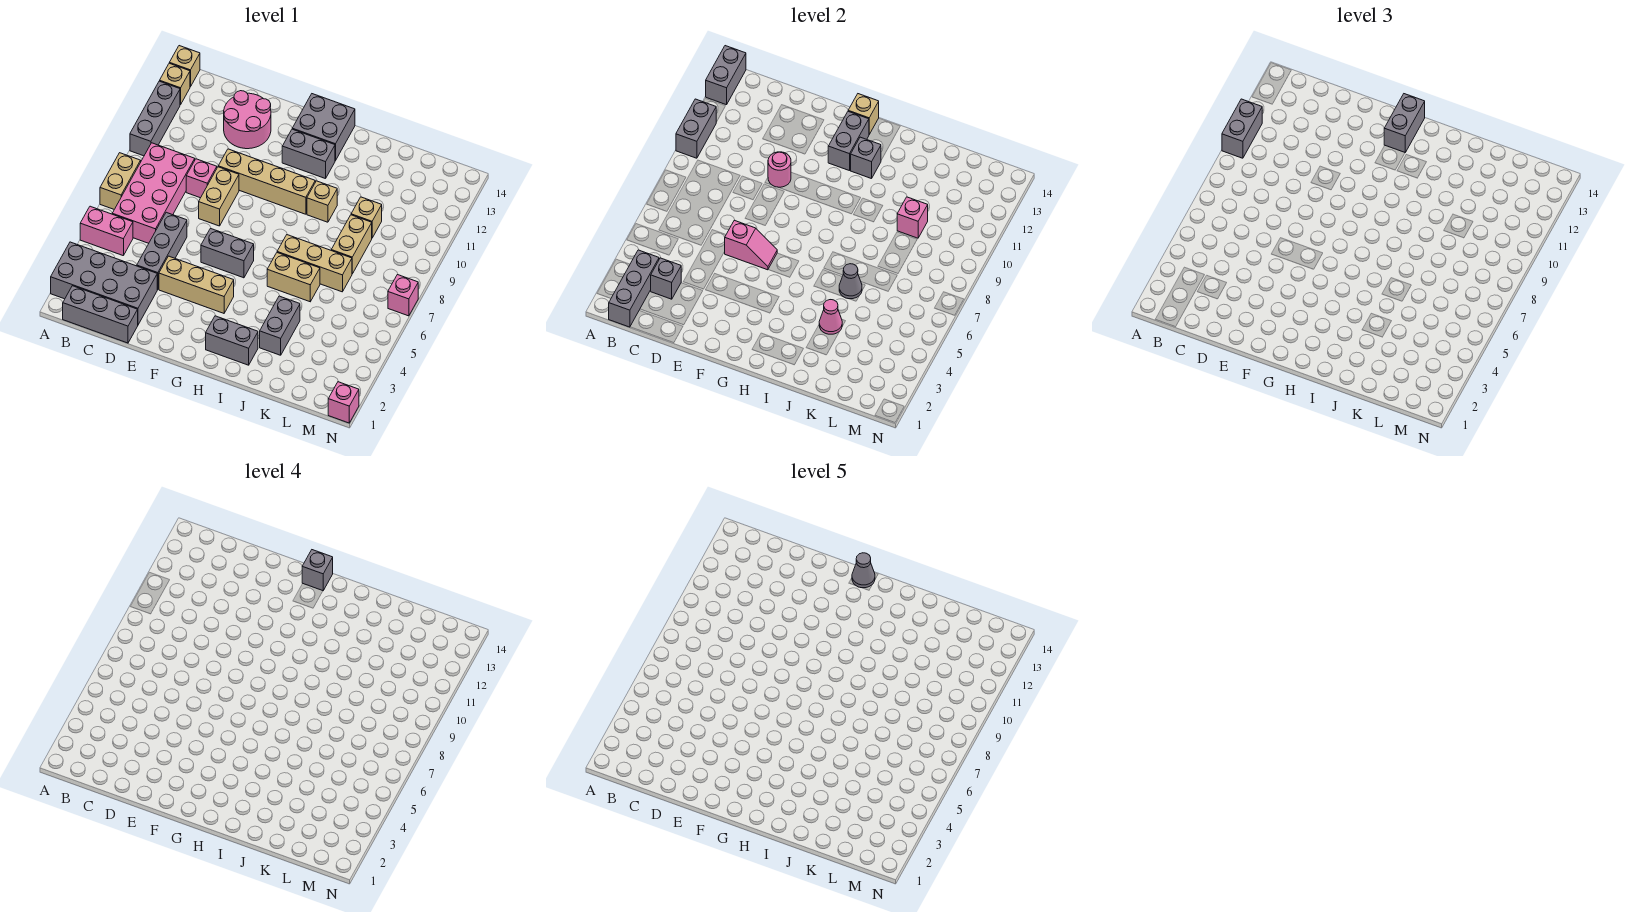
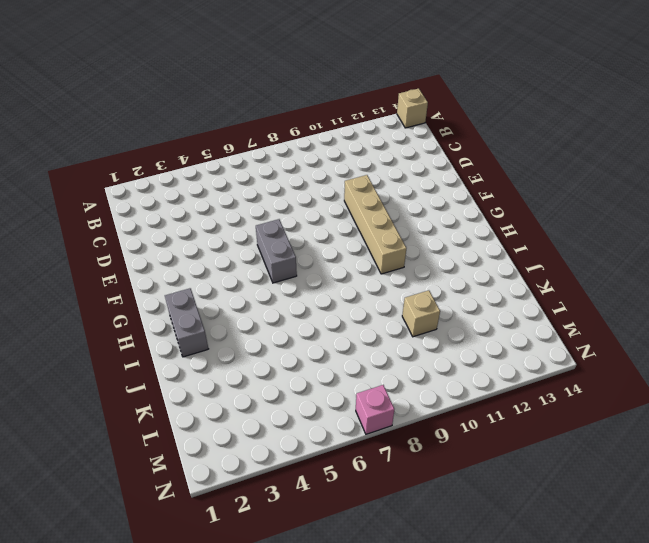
none -> grey 2x4 brick [51,242,157,325]
none -> pink 1x2 brick [80,206,133,256]
none -> tan 1x2 brick [100,153,141,209]
none -> grey 1x3 brick [130,81,180,156]

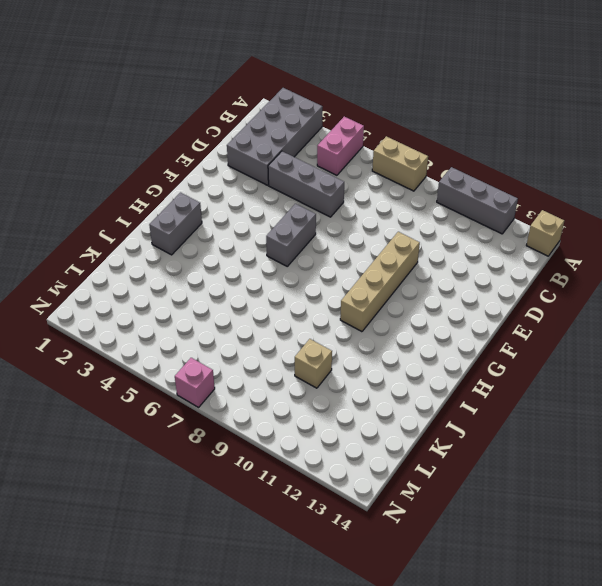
none -> tan 1x1 brick [160,63,190,105]
none -> grey 1x3 brick [63,286,138,343]
none -> pink 2x4 brick [112,143,195,243]
none -> pink 1x1 brick [186,159,217,198]

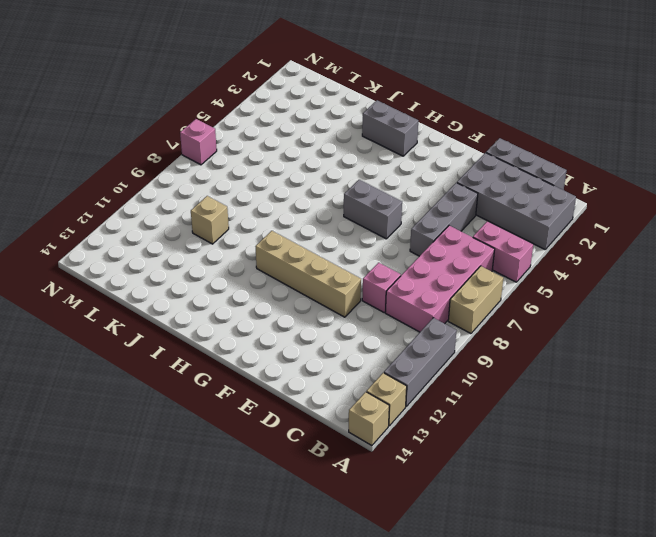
none -> pink 2x2 round brick [224,91,271,149]
none -> tan 1x3 brick [159,256,234,313]
none -> tan 1x2 brick [199,167,239,226]
none -> grey 1x2 brick [282,129,335,179]

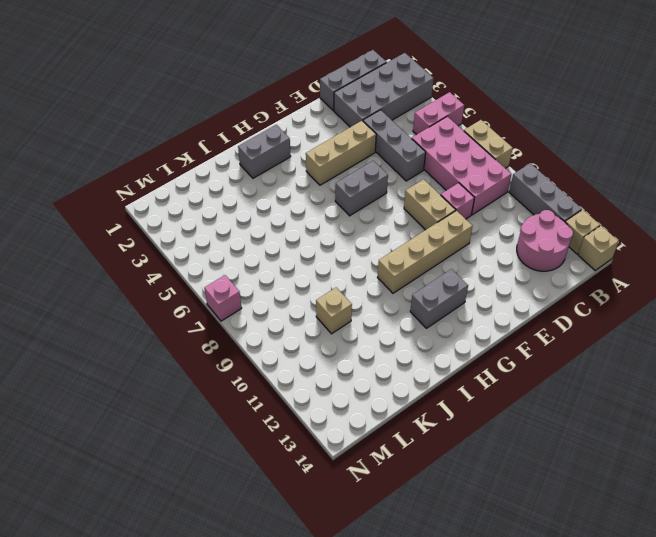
pink 2x2 round brick [517,210,573,271] -> pink 2x2 round brick moved to [224,91,271,149]
none -> grey 2x2 brick [292,94,355,161]
none -> tan 1x2 brick [267,253,320,302]
none -> tan 1x3 brick [277,235,352,292]
none -> tan 1x1 brick [307,181,337,222]

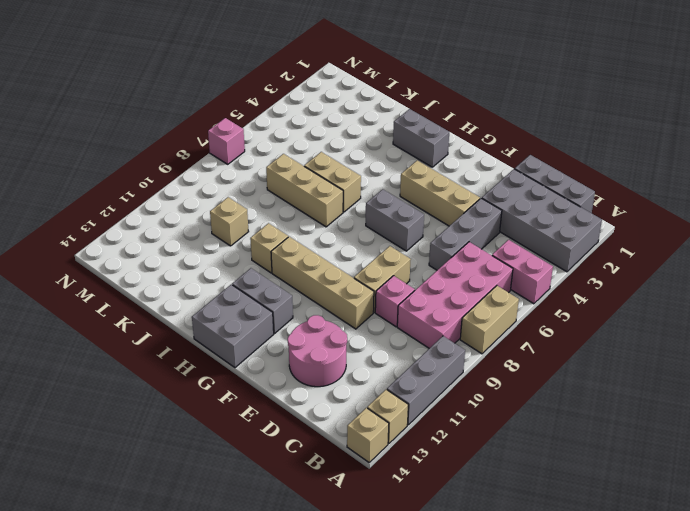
none -> grey 1x2 brick [260,296,300,355]
none -> tan 1x2 brick [331,215,372,274]
none -> pink 1x1 brick [328,382,359,423]
none -> grey 1x2 brick [676,99,716,158]

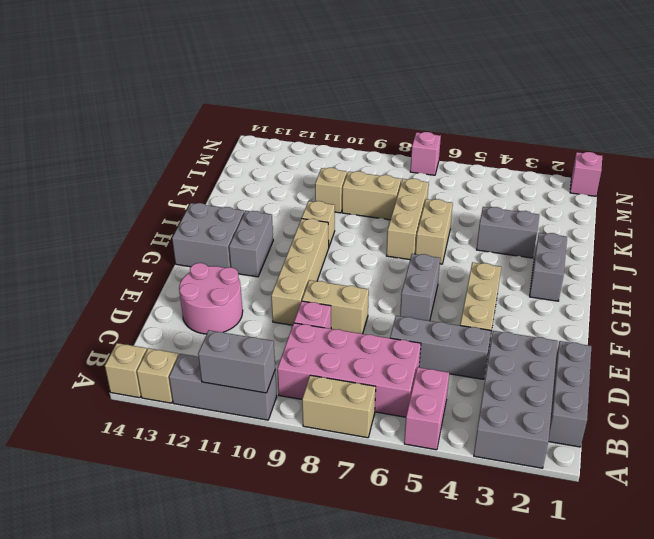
none -> grey 1x2 brick [706,46,746,105]
none -> grey 1x3 brick [609,250,659,327]
none -> grey 1x1 brick [651,258,681,299]
none -> pink 1x2 slope [725,220,777,270]

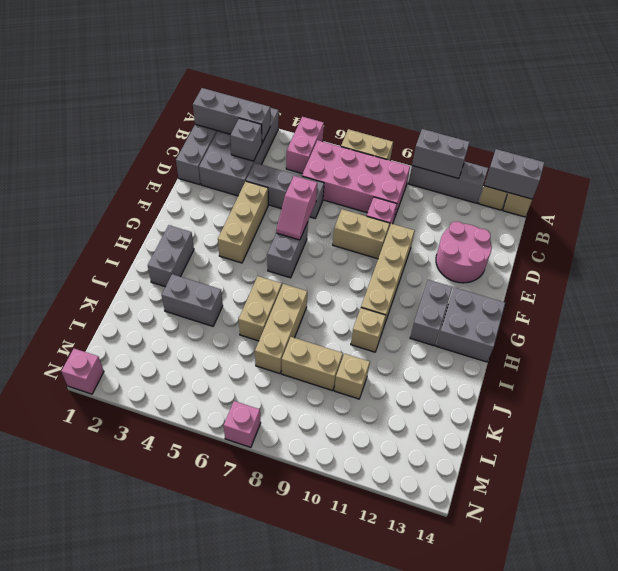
none -> pink 1x1 round brick [768,152,791,187]
none -> grey 1x2 brick [828,112,869,171]
none -> tan 1x1 brick [848,94,879,134]
none -> grey 1x1 brick [851,137,881,179]

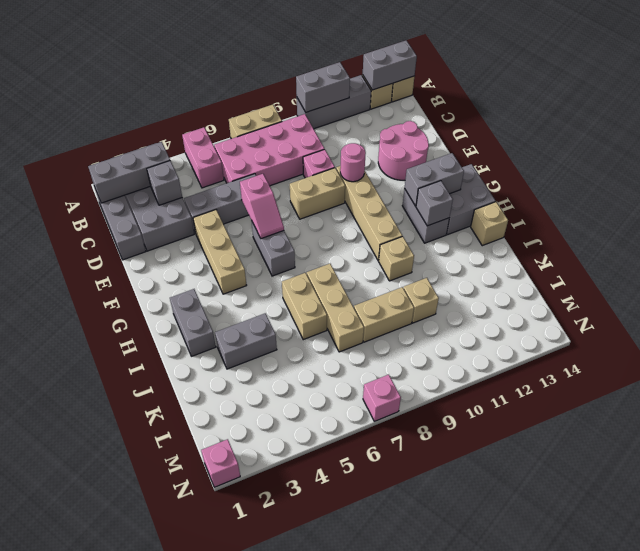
tan 1x1 brick [471,202,508,246] -> tan 1x1 brick moved to [848,94,879,134]
none -> pink 1x1 cone [819,300,842,334]
none -> grey 1x1 cone [839,264,862,299]
none -> pink 1x1 brick [897,197,928,238]
none -> grey 1x2 brick [1222,99,1262,158]

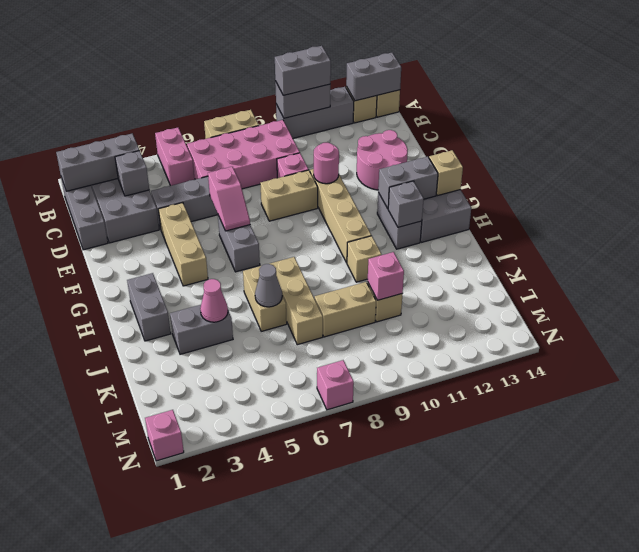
none -> grey 1x2 brick [1384,94,1425,152]
none -> grey 1x1 brick [302,550,333,591]
none -> grey 1x1 cone [852,553,875,588]

